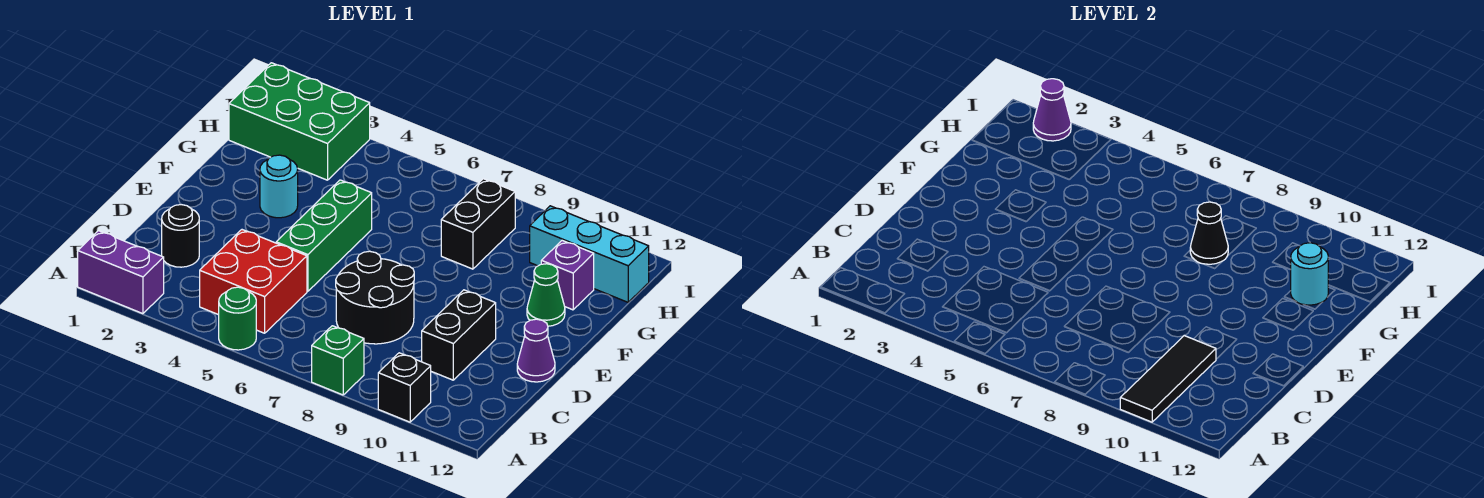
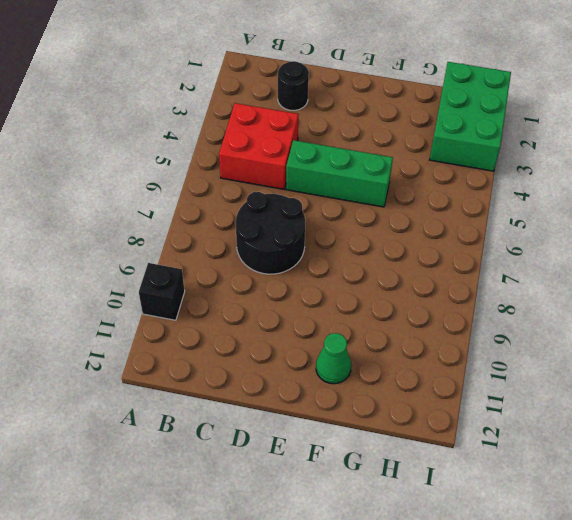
none -> purple 1x2 brick [78,231,164,314]
none -> green 1x1 round brick [219,287,256,350]
none -> green 1x1 brick [312,326,364,395]

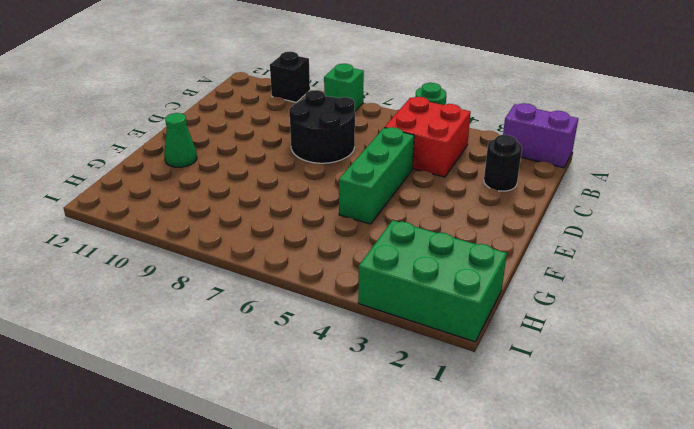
none -> black 1x2 brick [422,290,496,380]
none -> purple 1x1 cone [517,319,555,382]
none -> cyan 1x1 round brick [260,155,298,218]

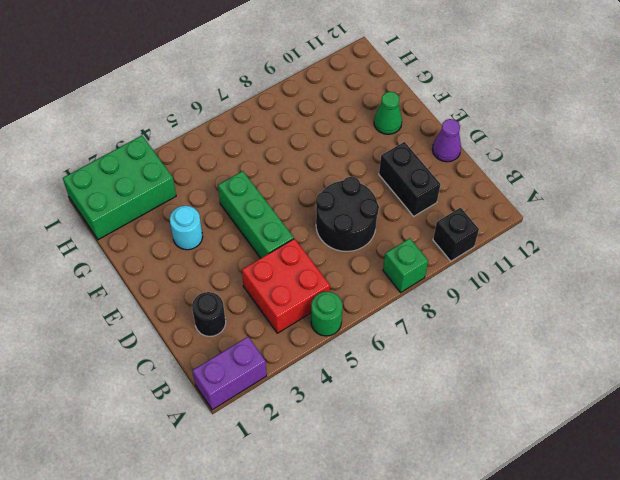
none -> black 1x2 brick [441,179,515,269]
none -> purple 1x1 brick [541,241,594,310]
none -> cyan 1x3 brick [530,206,649,302]

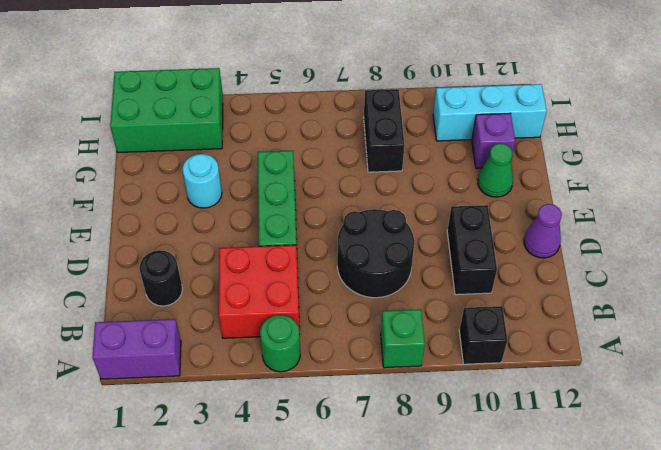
none -> black 1x3 tile [1120,335,1216,422]
none -> black 1x1 cone [1190,202,1228,264]
none -> cyan 1x1 round brick [1290,243,1328,305]

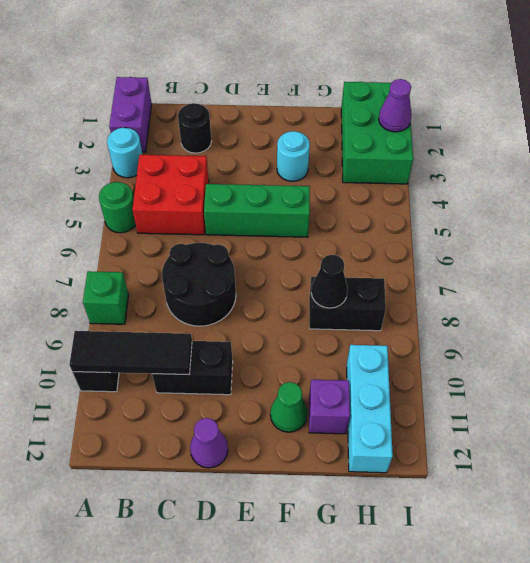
cyan 1x1 round brick [107,128,143,178] -> cyan 1x1 round brick moved to [1290,243,1328,305]

